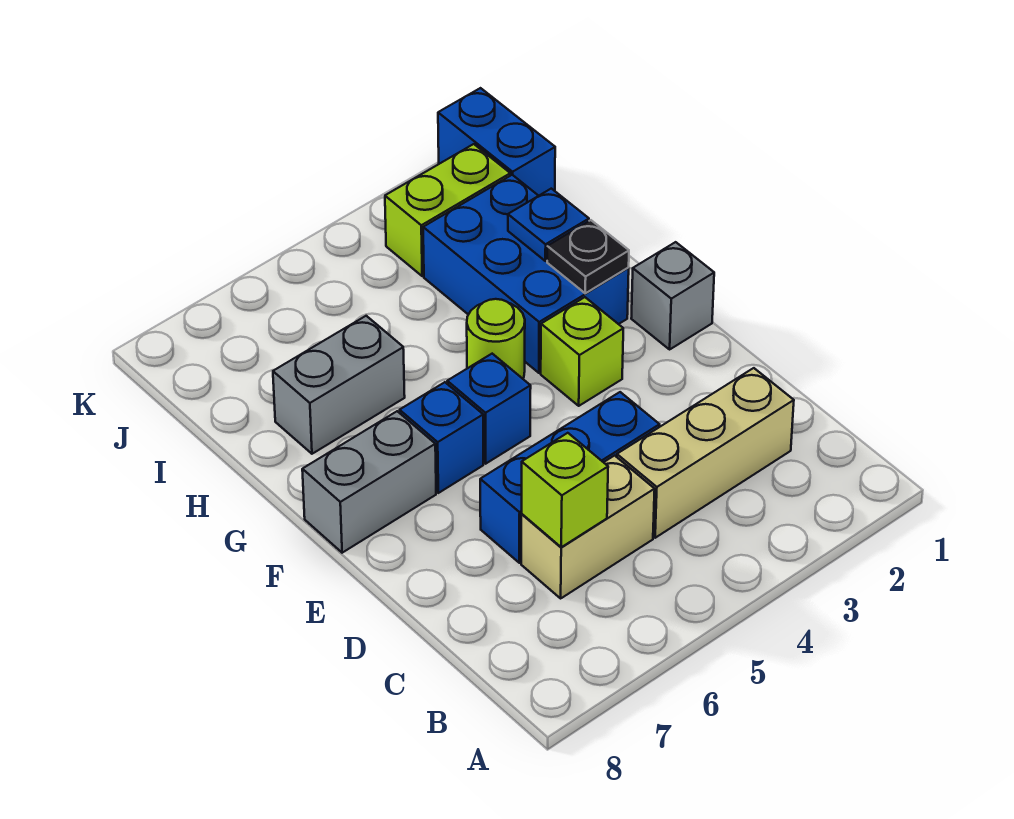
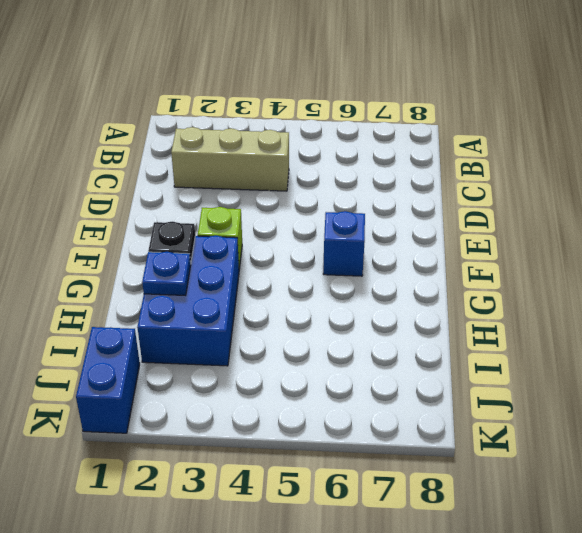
none -> tan 1x2 brick [521,456,655,598]
none -> blue 1x3 brick [480,392,660,563]
none -> grey 1x1 brick [631,242,714,349]

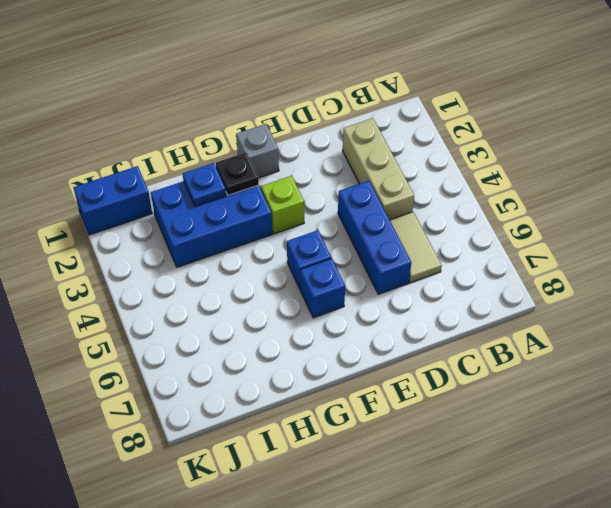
tan 1x2 tile [390,212,442,283] -> tan 1x2 brick [521,456,655,598]
none -> grey 1x2 brick [302,411,436,553]
none -> lime 1x1 round brick [467,299,525,379]
none -> grey 1x2 brick [273,316,405,454]

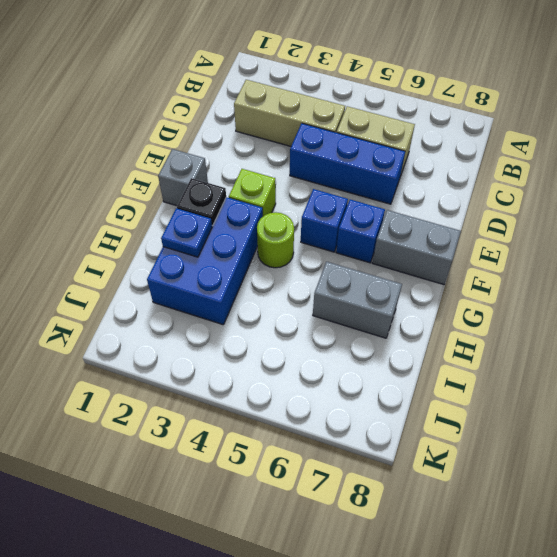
none -> blue 1x2 brick [438,88,555,196]
none -> lime 1x2 brick [385,144,510,276]
none -> lime 1x1 brick [521,433,608,547]

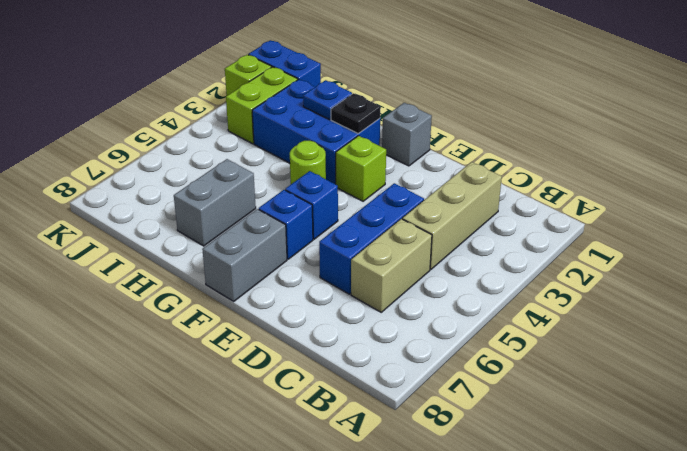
lime 1x1 brick [225,55,272,95] -> lime 1x1 brick moved to [521,433,608,547]

